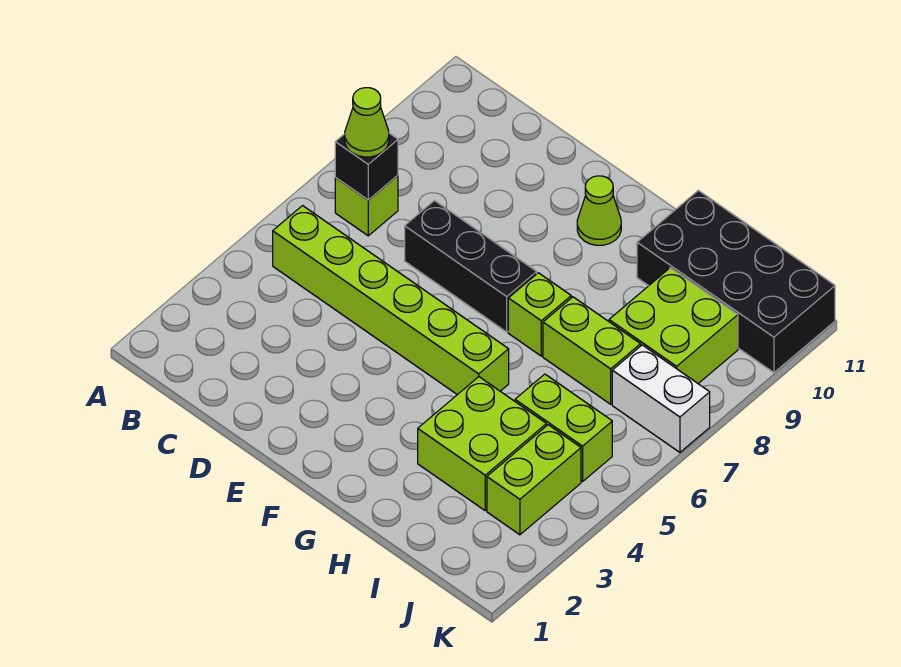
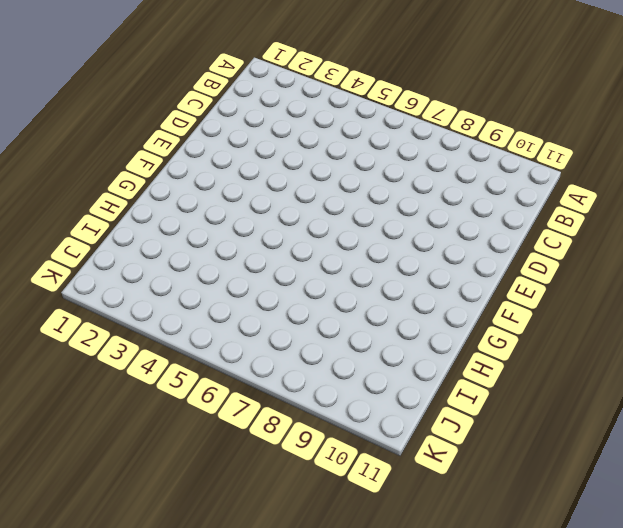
none -> lime 1x6 brick [273,206,509,395]
none -> lime 1x1 brick [335,175,398,236]
none -> black 1x3 brick [405,201,537,332]

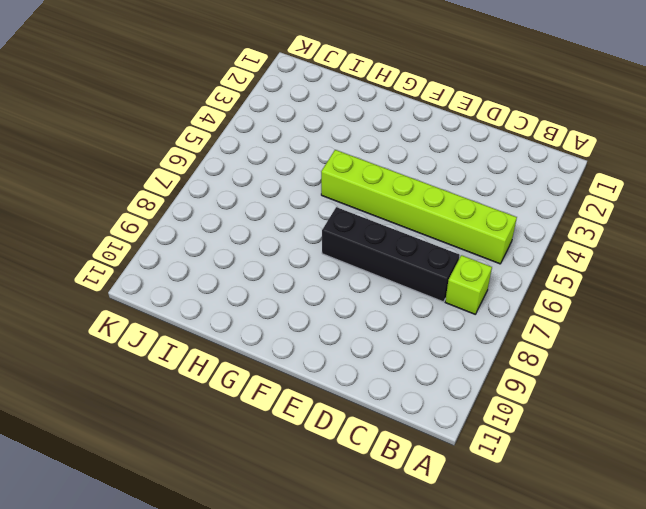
black 1x4 brick [322,207,460,302] -> black 1x3 brick [405,201,537,332]
none -> lime 1x1 cone [577,176,621,245]
none -> lime 1x1 brick [508,273,571,356]
none -> lime 2x2 brick [418,377,546,510]

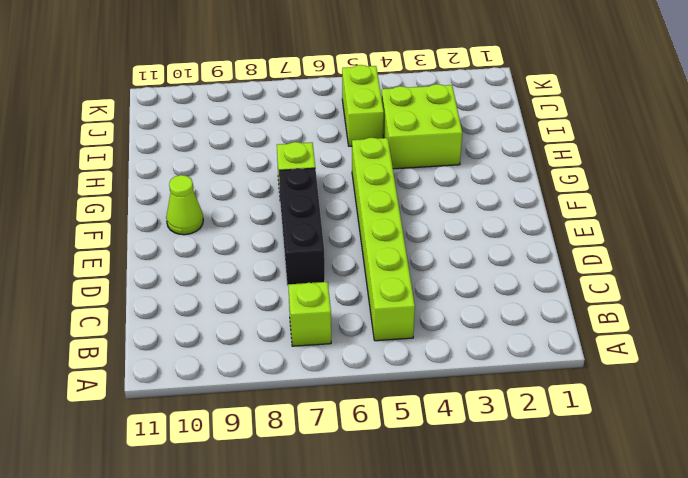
none -> lime 1x2 brick [543,297,641,404]
none -> black 2x4 brick [637,190,835,373]
none -> lime 2x2 brick [609,268,738,384]

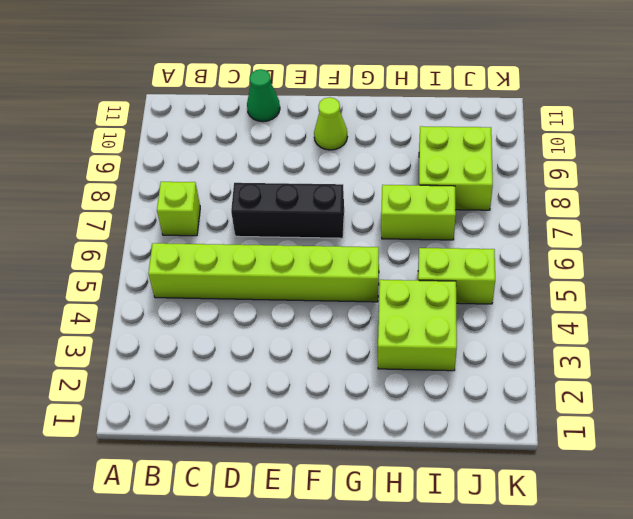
green 1x1 cone [247,69,280,122] -> none
none -> lime 1x1 brick [508,273,571,356]
none -> black 2x4 brick [637,190,835,373]
none -> lime 1x2 brick [487,425,581,535]

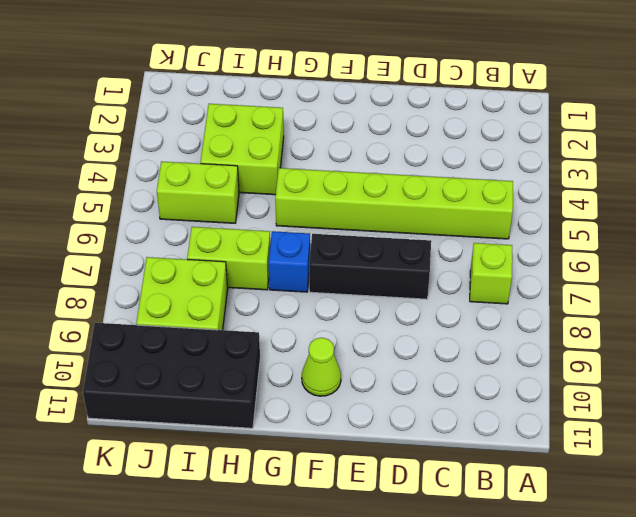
blue 1x1 brick [269,231,310,292] -> lime 1x1 brick [508,273,571,356]
none -> lime 1x2 brick [487,425,581,535]
none -> white 1x2 brick [612,345,710,452]
none -> black 1x1 brick [335,133,398,200]

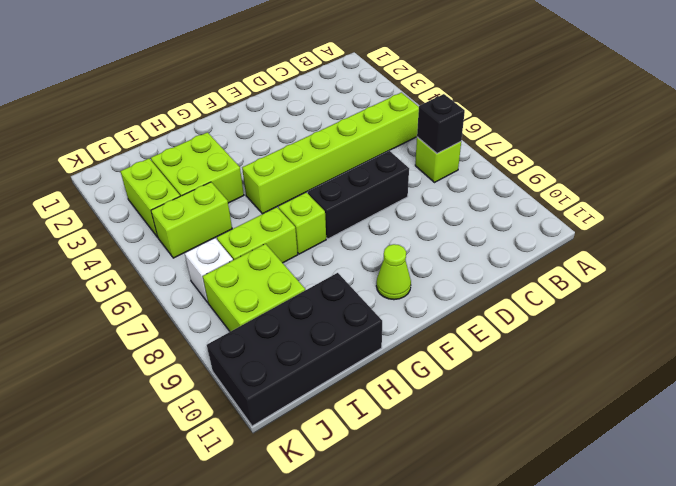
white 1x1 brick [185,238,233,302] -> white 1x2 brick [612,345,710,452]
none -> lime 1x1 cone [345,88,389,157]

